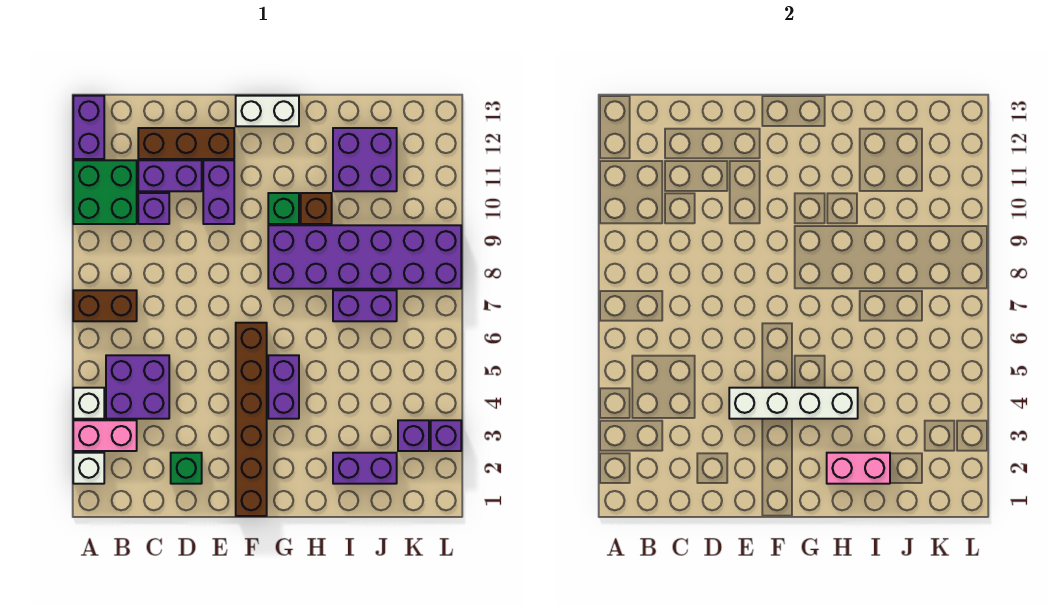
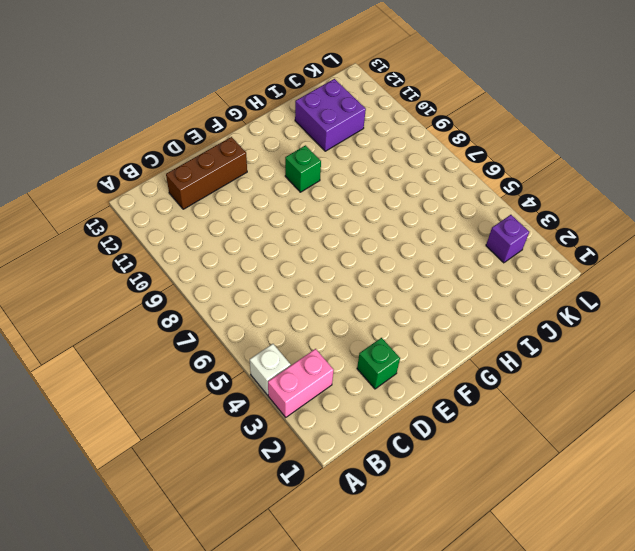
none -> white 1x1 brick [73,453,104,484]
none -> brown 1x2 brick [73,290,137,321]
none -> green 2x2 brick [73,160,137,224]

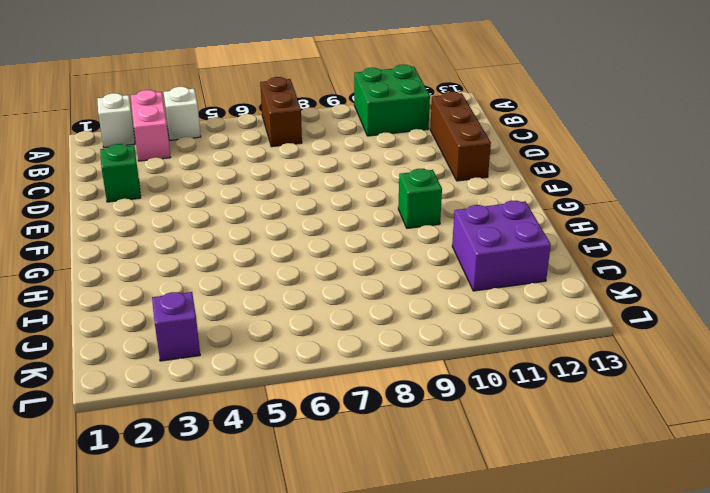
none -> purple 1x2 brick [73,96,104,159]
none -> purple 2x2 brick [106,355,169,419]
none -> purple 1x1 brick [138,193,169,224]

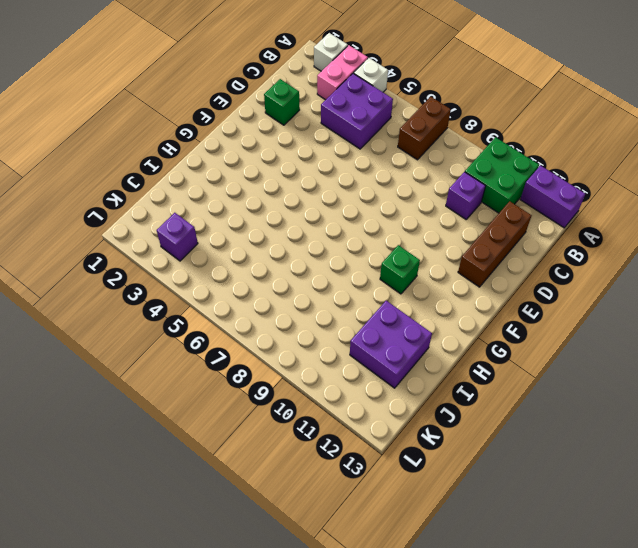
none -> purple 1x2 brick [138,160,202,191]
none -> purple 1x2 brick [203,160,234,224]
none -> brown 1x6 brick [236,323,267,516]

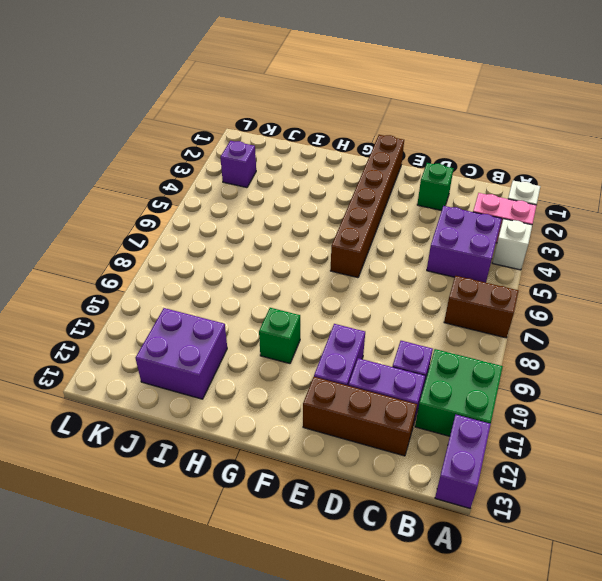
none -> white 1x2 brick [236,96,299,126]
none -> purple 1x2 brick [268,355,299,419]
none -> purple 2x6 brick [268,225,461,289]

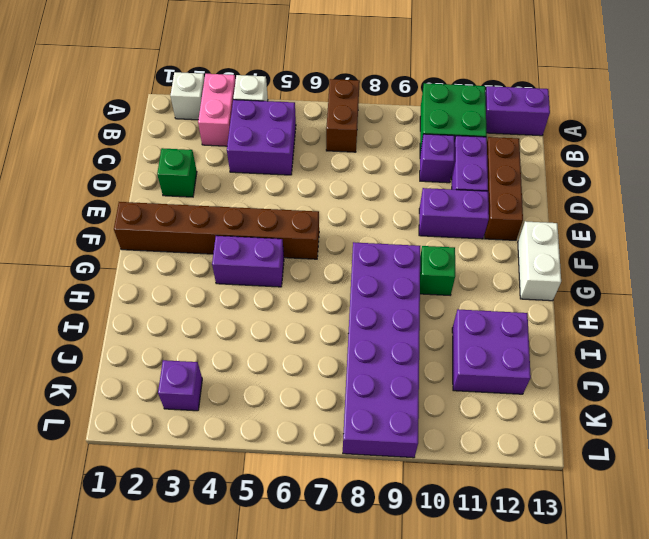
none -> brown 1x1 brick [301,193,332,224]
none -> purple 1x2 brick [333,453,397,484]
none -> purple 1x2 brick [333,290,397,321]

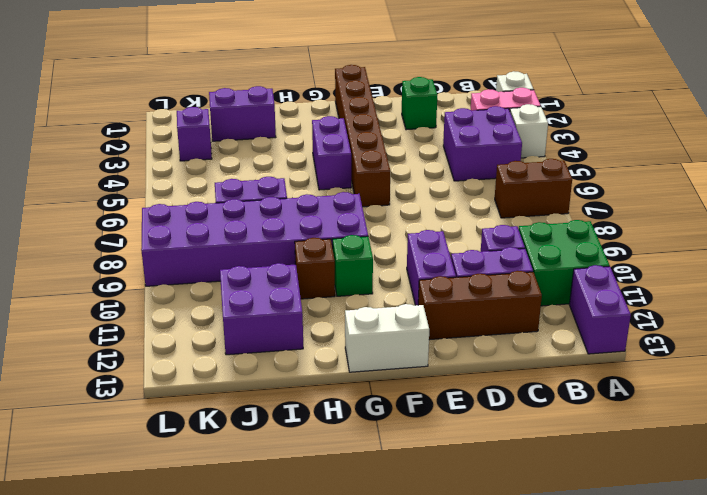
none -> purple 1x1 brick [431,420,461,451]
none -> white 1x4 brick [729,388,858,419]
none -> pink 1x2 brick [827,453,890,484]

